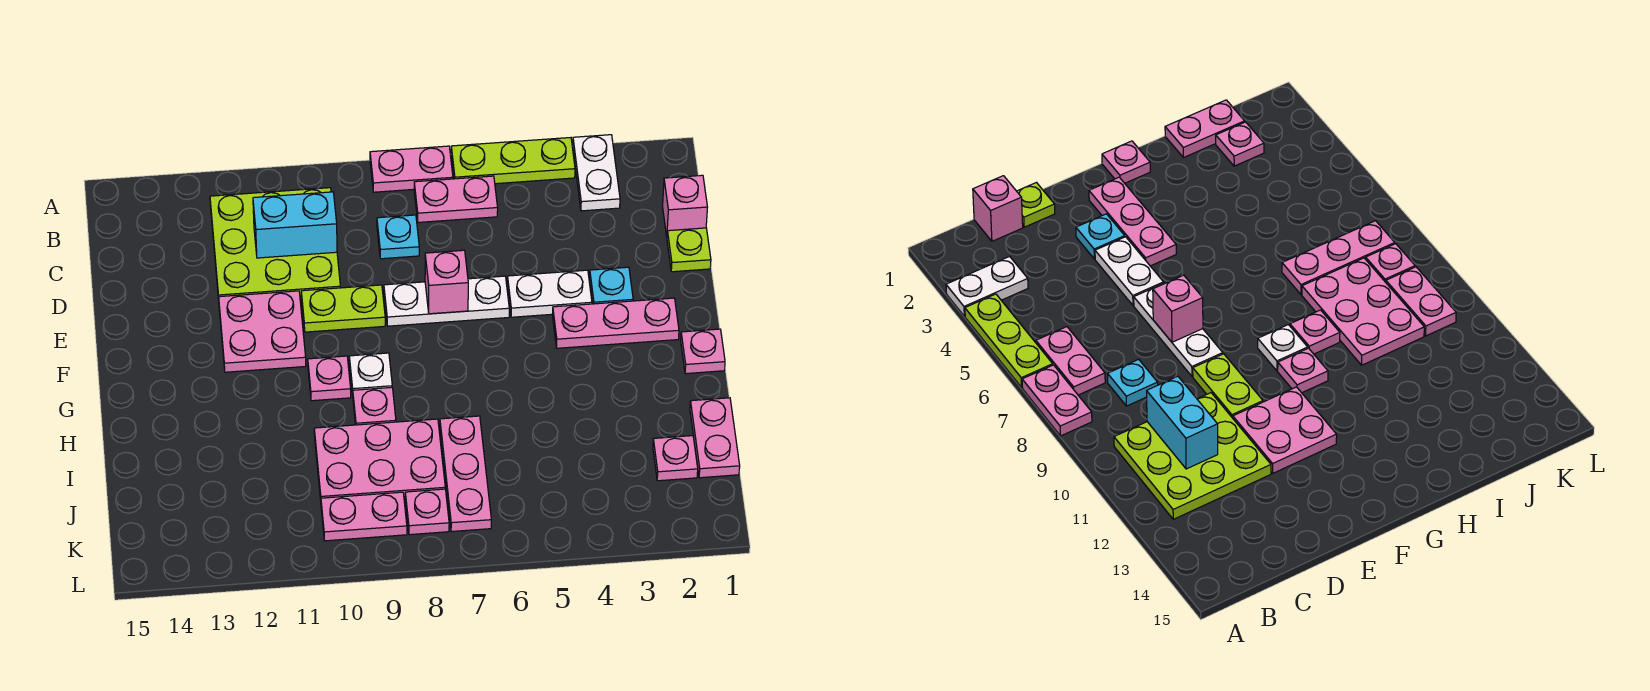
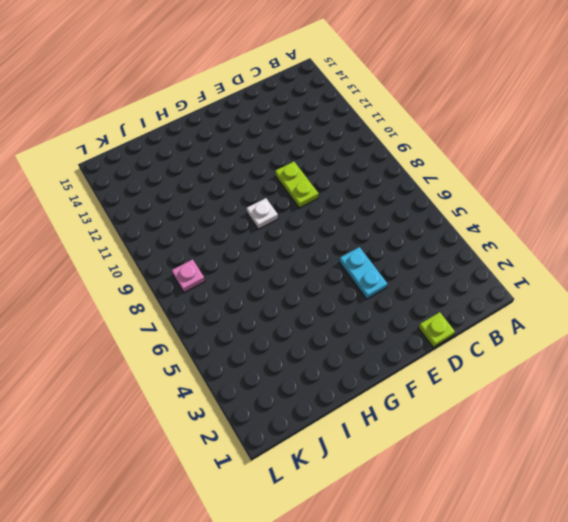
cyan 1x2 plate [339,247,388,299] -> white 1x2 plate [507,270,592,317]
none -> white 1x2 plate [573,135,620,211]
none -> lime 1x3 plate [451,138,575,184]
none -> pink 1x2 plate [370,146,453,192]

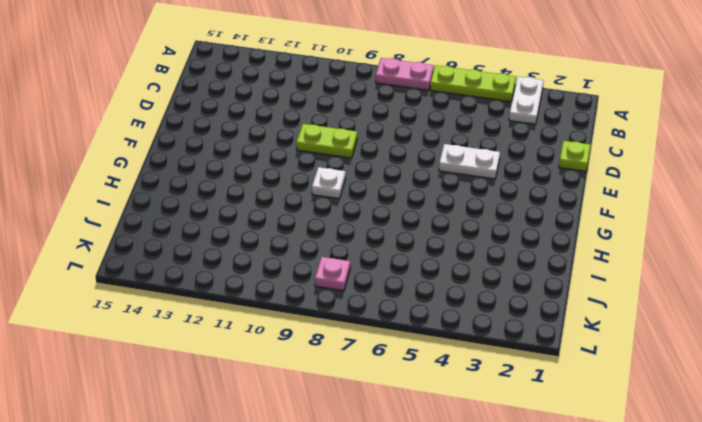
none -> pink 1x2 plate [414,176,498,222]
none -> lime 3x3 plate [210,188,341,299]
none -> pink 1x1 brick [663,175,707,236]

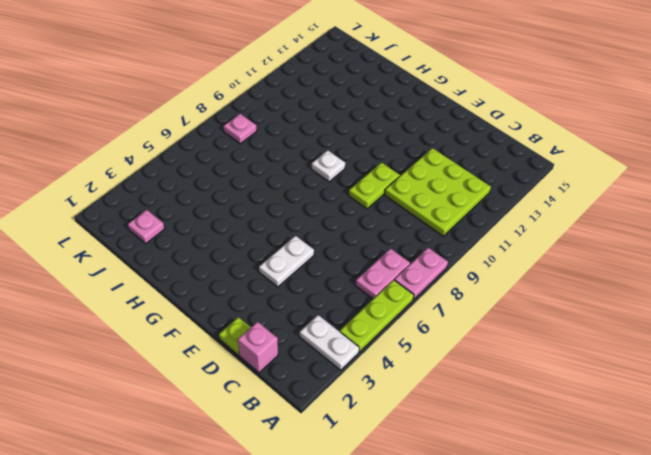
none -> cyan 1x1 plate [377,215,419,259]
none -> cyan 1x1 plate [590,267,633,304]
none -> white 1x3 plate [384,276,509,326]

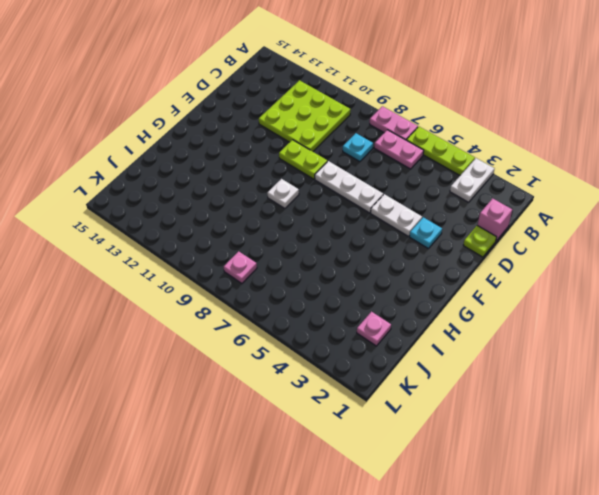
none -> pink 2x2 plate [219,291,306,372]
none -> pink 1x3 plate [553,298,679,348]
none -> pink 1x1 plate [681,329,725,374]

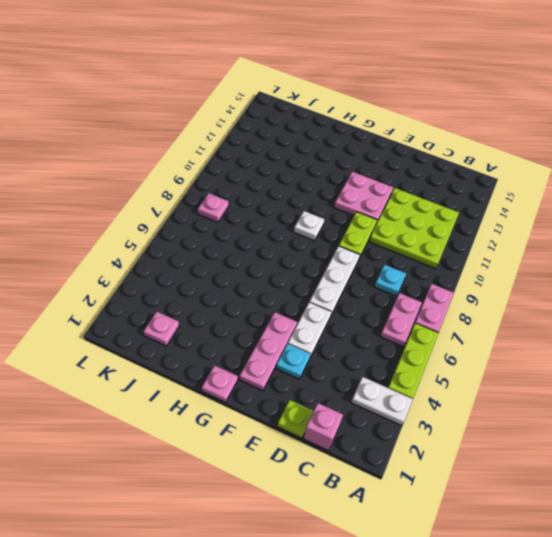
none -> pink 1x1 plate [308,356,351,401]
none -> pink 1x1 plate [353,387,396,425]
none -> pink 1x2 plate [690,398,740,478]

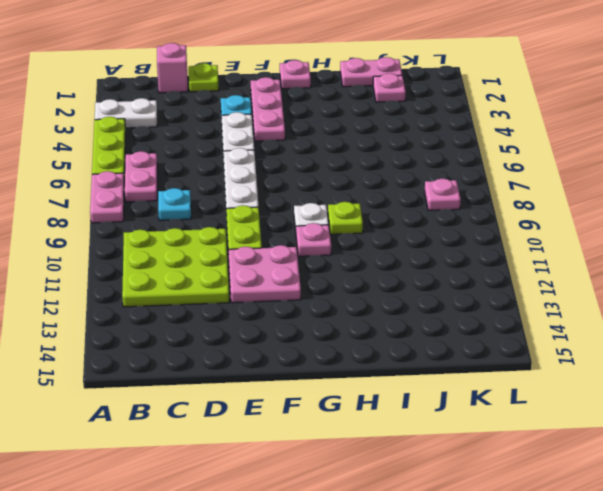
lime 1x1 plate [328,202,363,234] -> pink 1x1 plate [353,387,396,425]
none -> pink 1x3 plate [440,416,491,532]
none -> pink 2x3 plate [314,419,445,500]
none -> pink 1x2 plate [321,492,407,541]

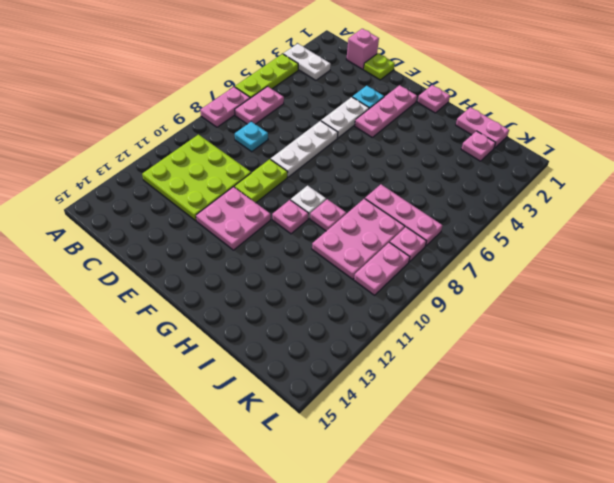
none -> cyan 1x2 brick [253,192,337,258]
none -> pink 1x1 brick [425,250,468,314]

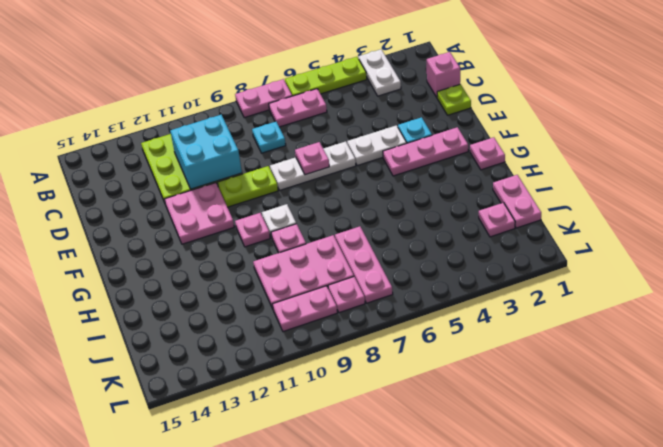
cyan 2x2 brick [170,115,242,189] -> cyan 1x2 brick [253,192,337,258]
pink 1x1 plate [295,142,329,175] -> pink 1x1 brick [425,250,468,314]

